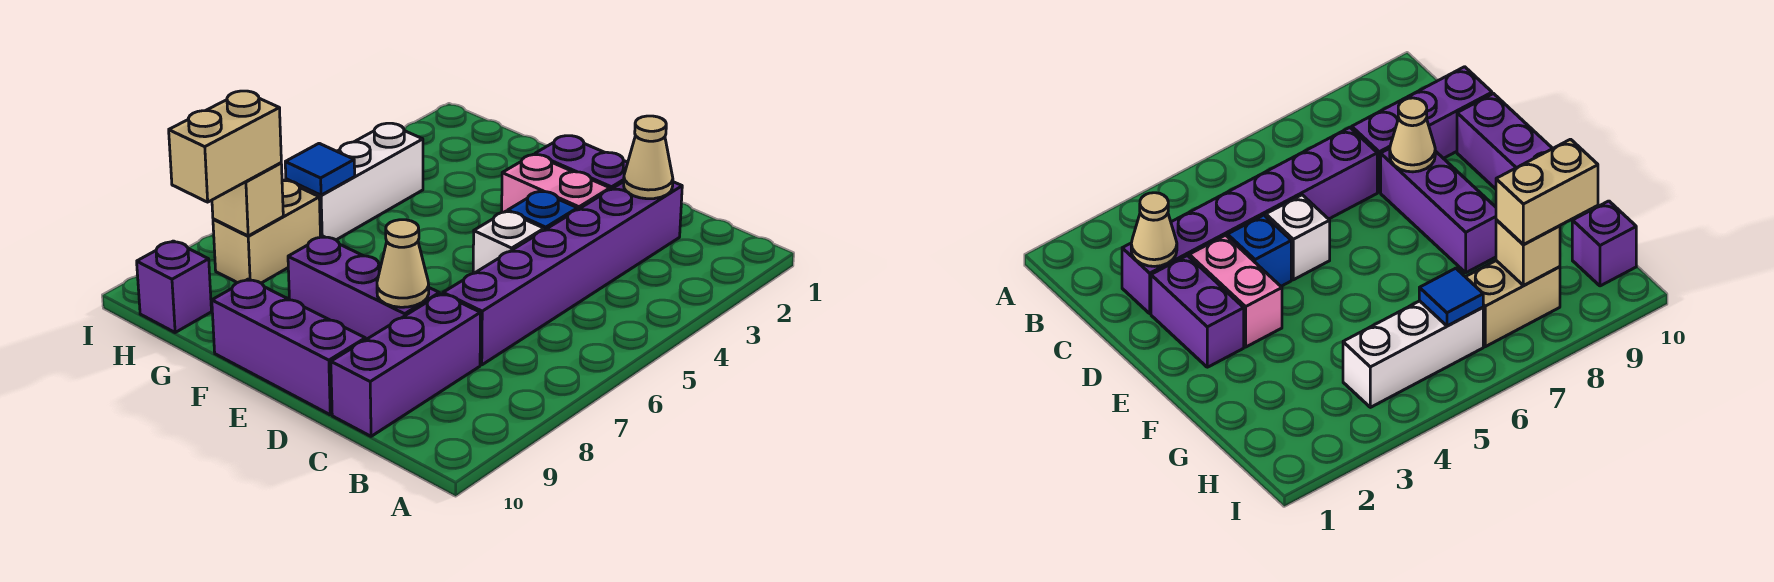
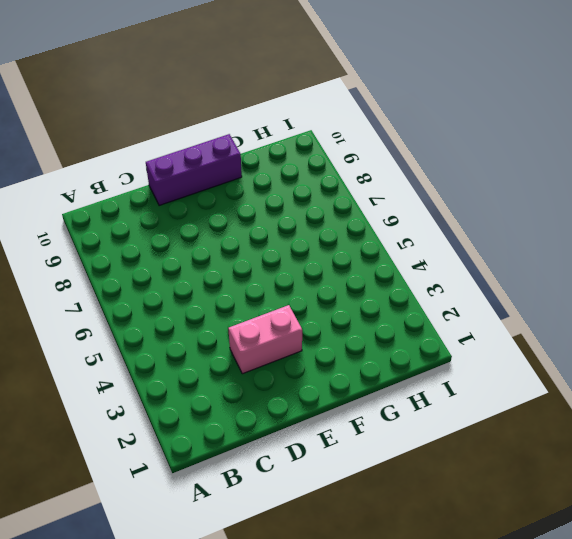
none -> purple 1x6 brick [443,182,682,365]
none -> purple 1x3 brick [331,294,481,436]
none -> purple 1x2 brick [535,136,628,190]

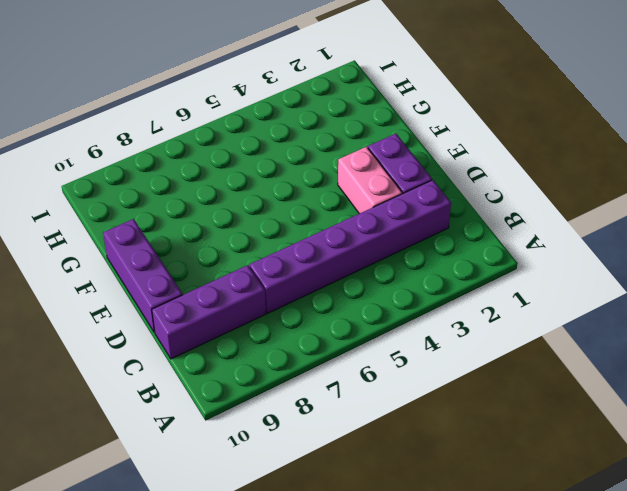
none -> blue 1x1 brick [508,191,577,230]
none -> white 1x1 brick [473,211,544,273]
none -> purple 1x3 brick [288,236,439,340]

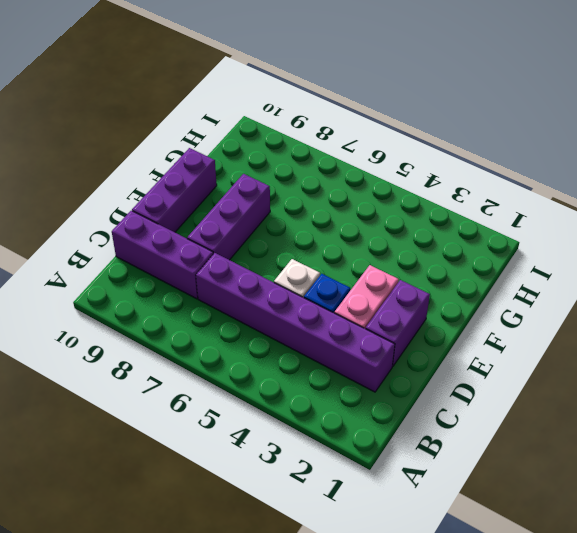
none -> white 1x3 brick [286,123,423,240]
none -> tan 1x2 brick [213,180,321,283]
none -> purple 1x1 brick [137,241,211,332]

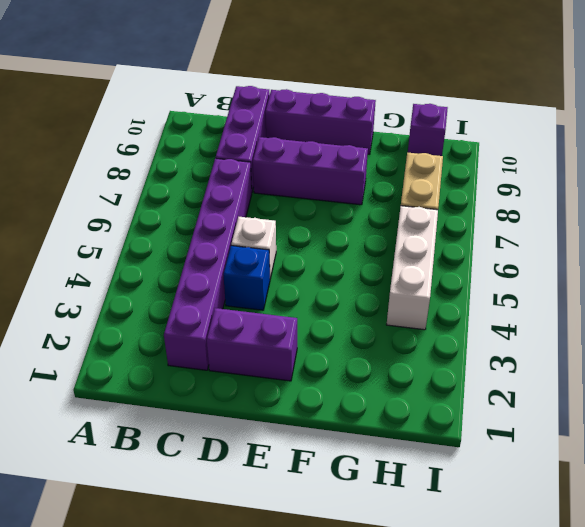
none -> pink 1x2 brick [502,155,610,212]
none -> tan 1x1 cone [624,116,673,199]
none -> tan 1x1 cone [377,220,429,307]

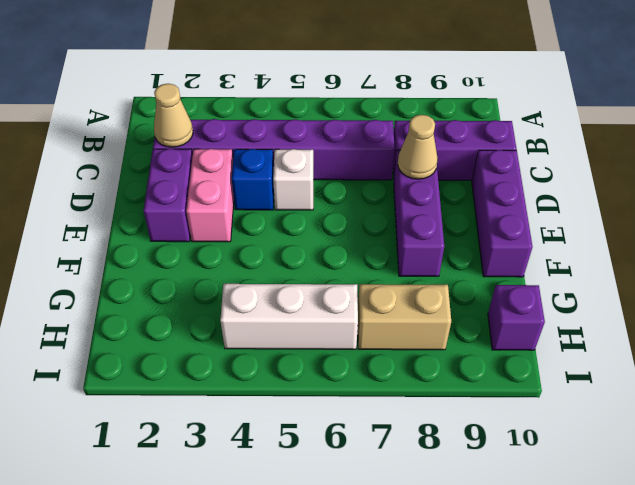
none -> blue 1x1 tile [285,143,355,195]
none -> tan 1x1 brick [212,163,283,236]
none -> tan 1x2 brick [169,91,281,202]

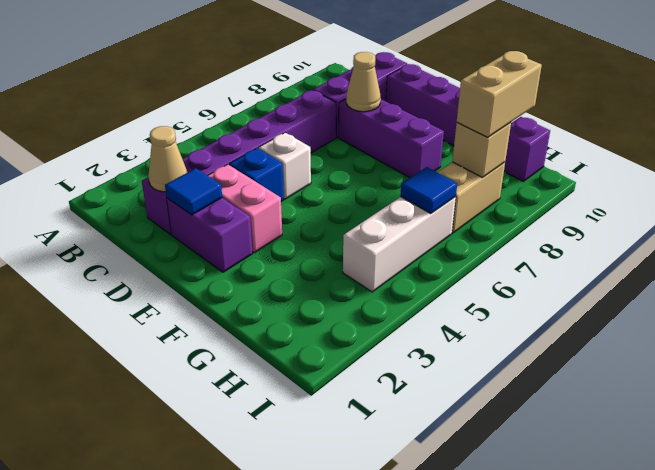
blue 1x1 tile [165,168,222,215] -> none

